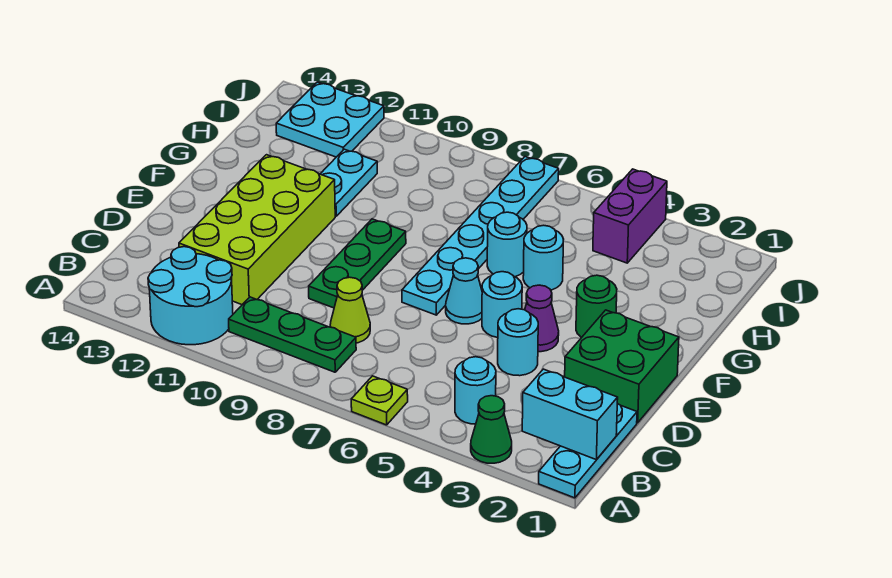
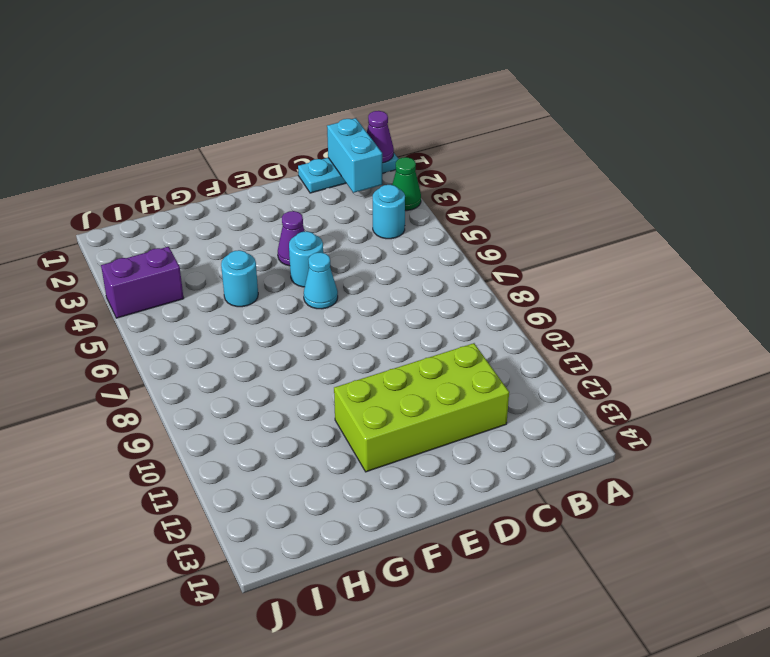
purple 1x1 cone [367,111,394,163] -> none
none -> lime 1x1 plate [351,376,408,425]
none -> cyan 2x2 round brick [148,247,233,345]
none -> green 1x3 plate [229,297,356,372]

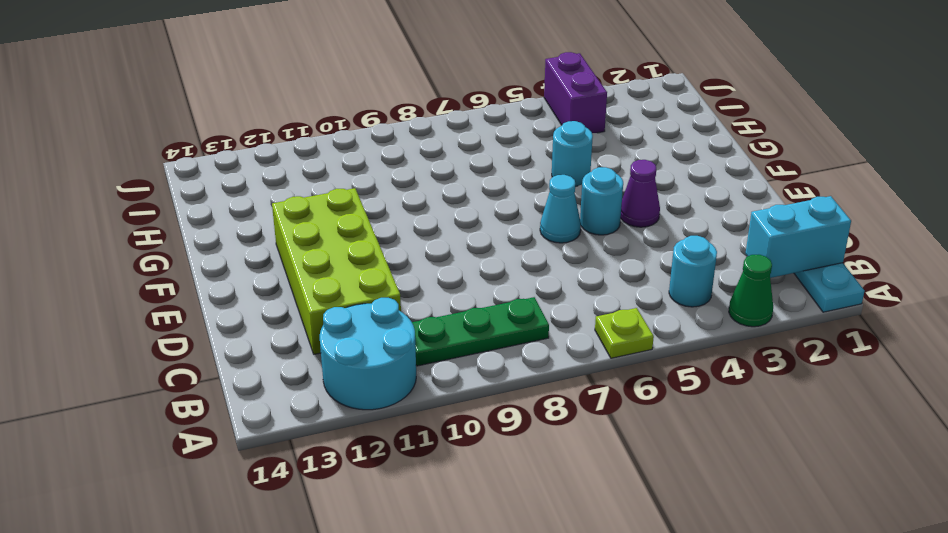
none -> lime 1x1 cone [330,277,370,343]
none -> green 2x2 brick [565,310,679,423]
none -> cyan 1x1 round brick [498,309,538,376]

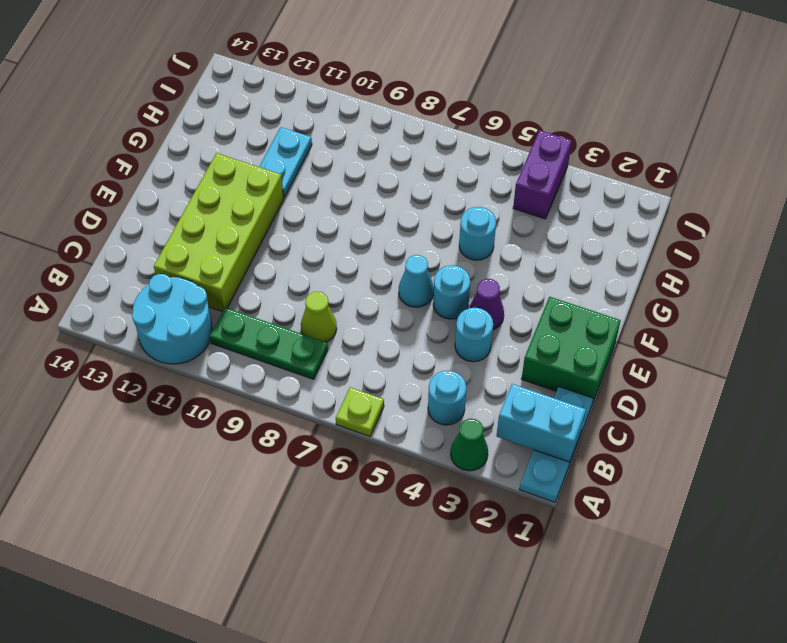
none -> green 1x3 plate [309,219,406,308]
none -> cyan 1x6 plate [402,157,559,315]
none -> green 1x1 round brick [576,275,617,338]

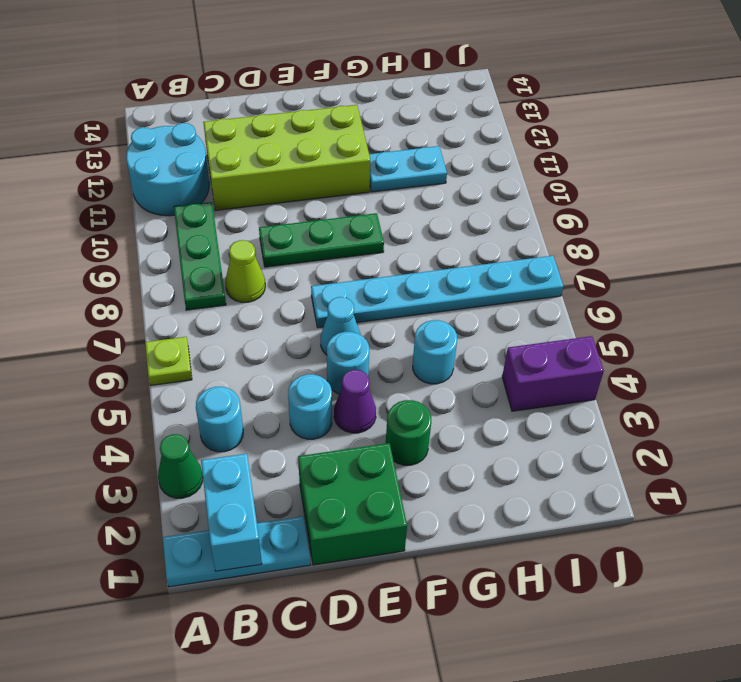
none -> cyan 1x1 round brick [487,212,527,277]
none -> cyan 2x2 plate [276,82,384,157]

